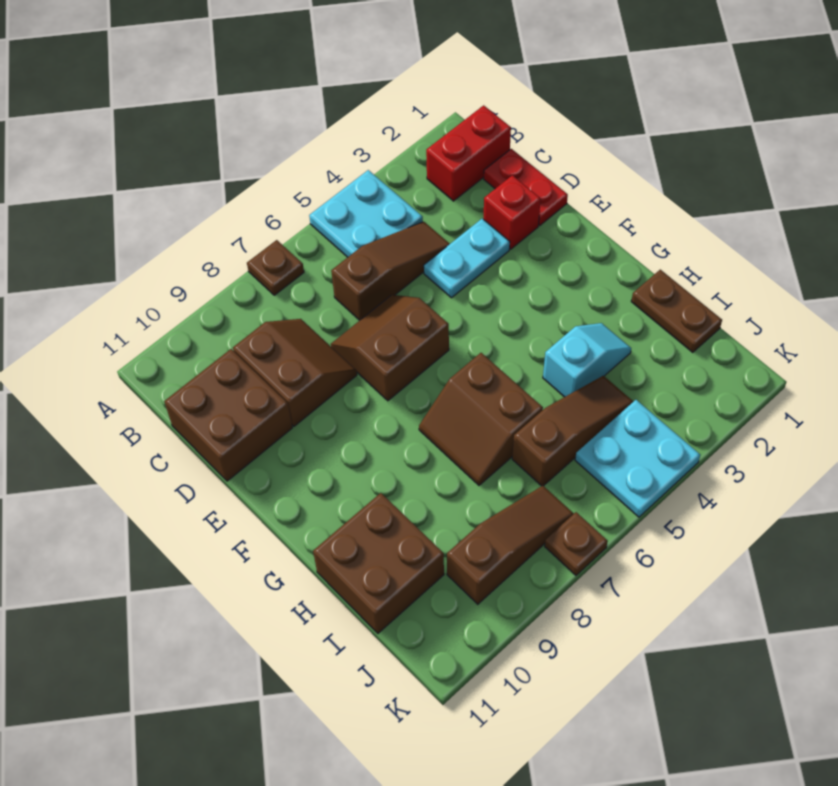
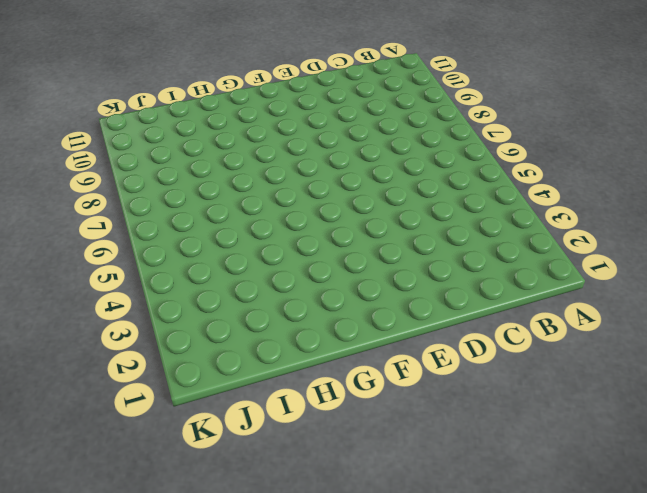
none -> cyan 2x2 plate [309,170,423,257]
none -> brown 1x1 plate [247,240,304,295]
none -> red 1x2 brick [426,105,511,201]

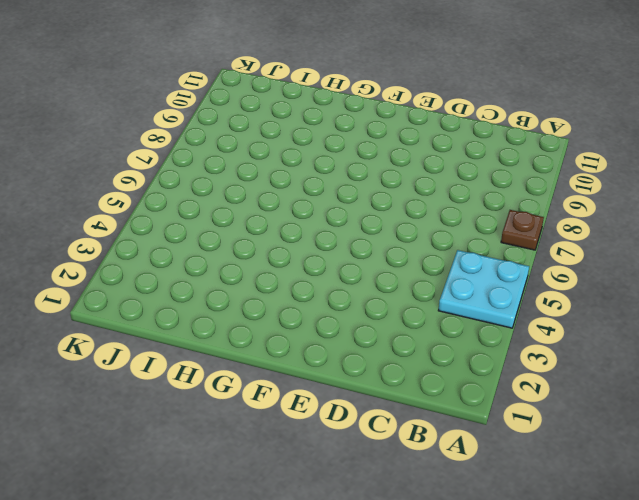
none -> red 1x2 brick [426,105,511,201]
none -> red 1x2 plate [484,149,568,225]
none -> brown 1x3 slope [331,222,450,320]

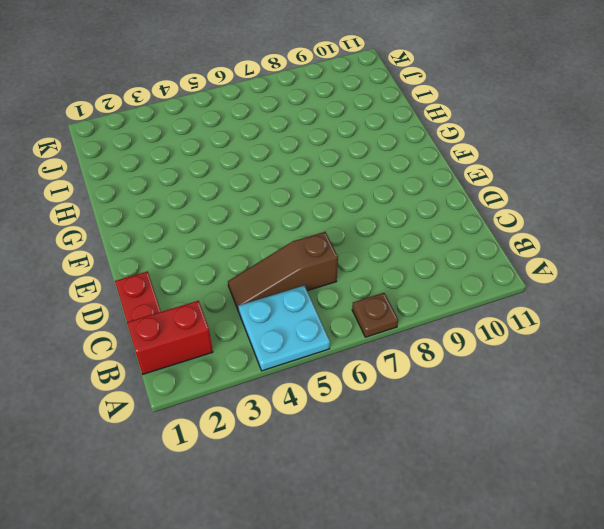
none -> brown 2x2 slope [233,319,357,426]
none -> brown 2x2 brick [164,349,292,481]
none -> red 1x1 brick [484,175,541,249]

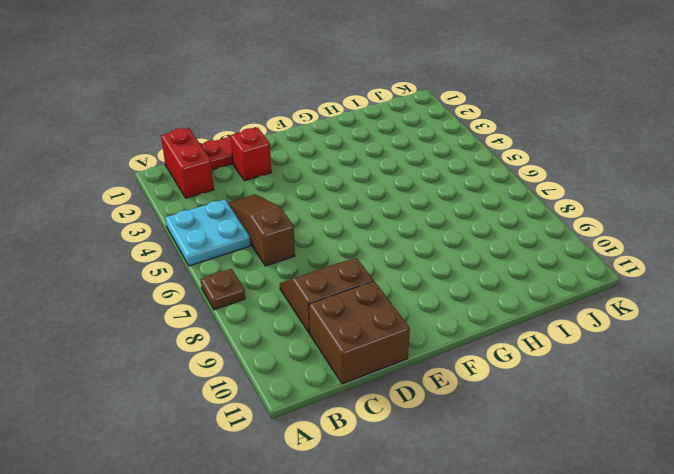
none -> cyan 1x2 plate [424,219,510,298]
none -> brown 2x2 slope [331,295,449,401]
none -> brown 2x2 slope [419,353,543,485]

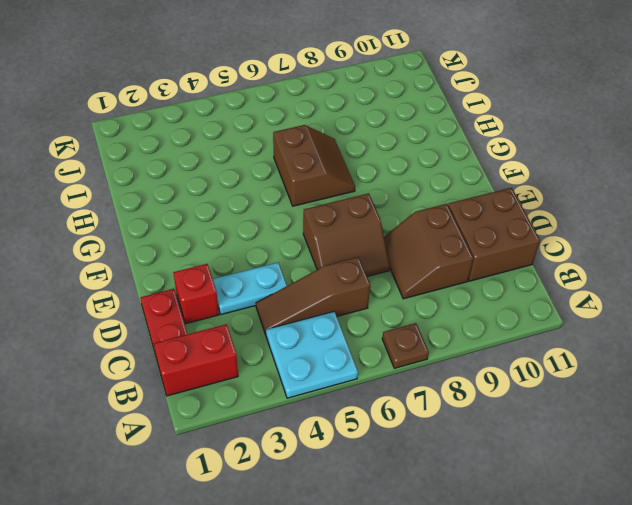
none -> brown 1x2 plate [631,270,722,352]
none -> cyan 1x2 slope [543,323,631,397]
none -> brown 2x2 brick [313,493,444,633]

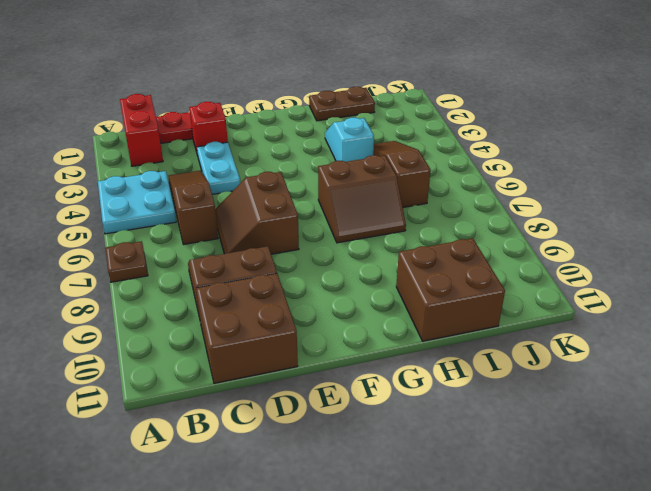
none -> cyan 2x2 plate [575,400,700,517]
none -> brown 1x3 slope [447,486,574,604]
none -> brown 1x1 plate [545,512,608,575]

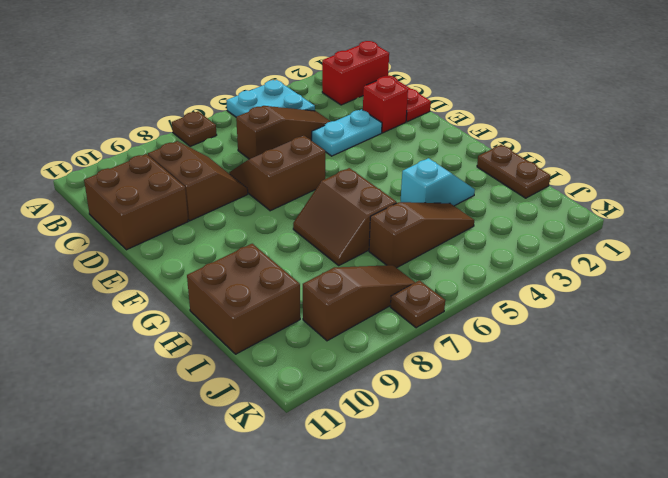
none -> cyan 2x2 plate [575,400,700,517]

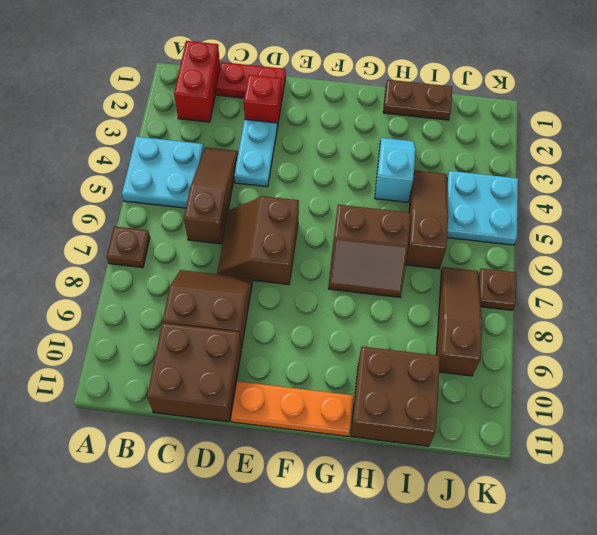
orange 1x3 plate [231,381,353,437] -> none

